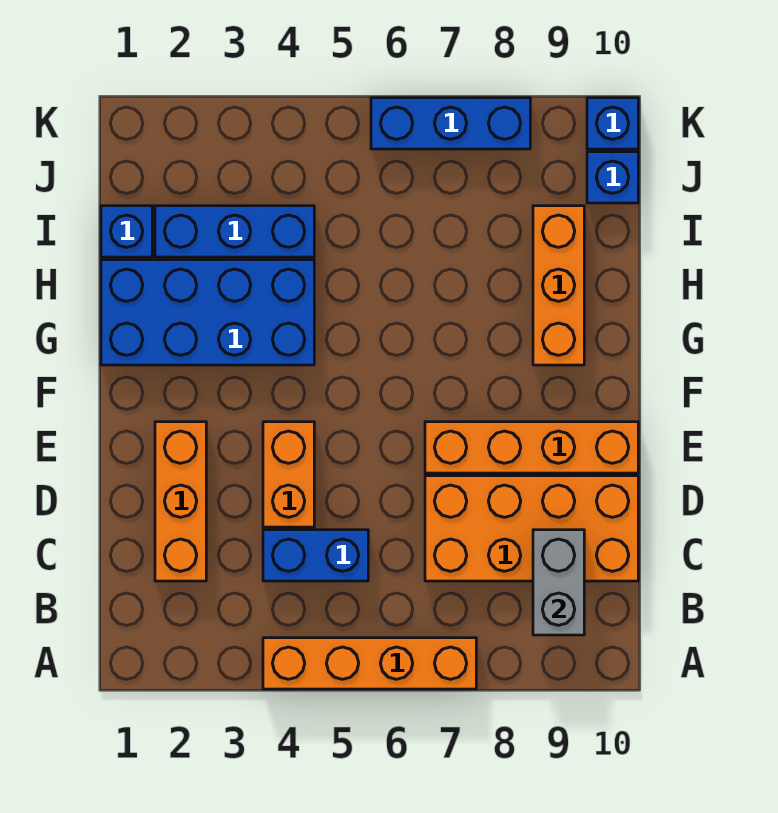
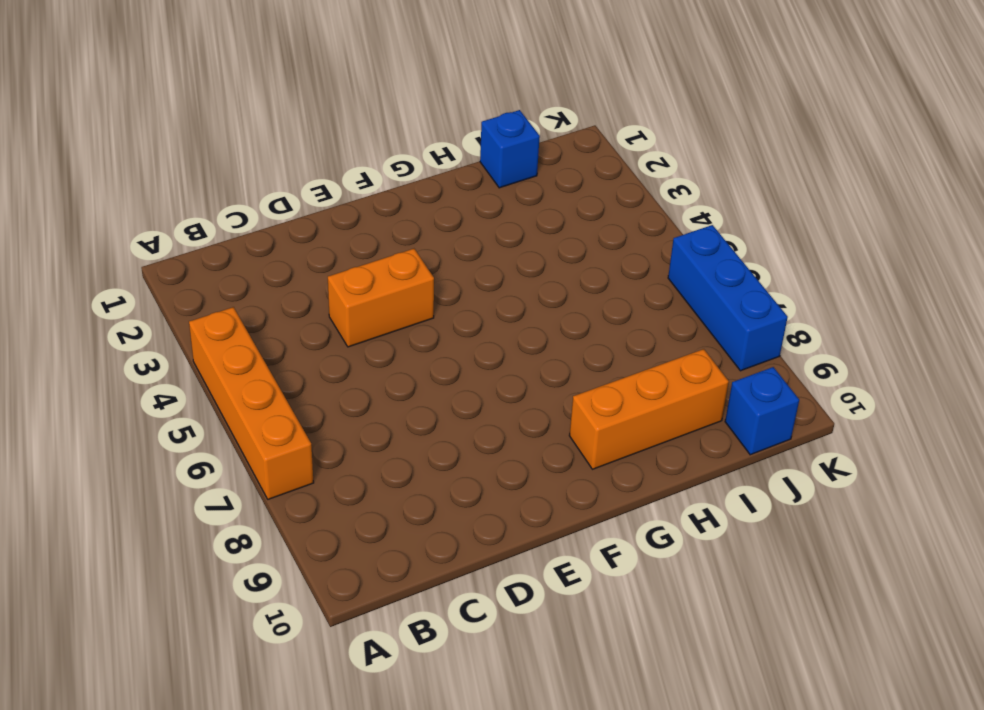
none -> orange 1x3 brick [155,422,206,581]
none -> blue 1x2 brick [263,530,368,581]
none -> orange 2x4 brick [425,476,638,581]

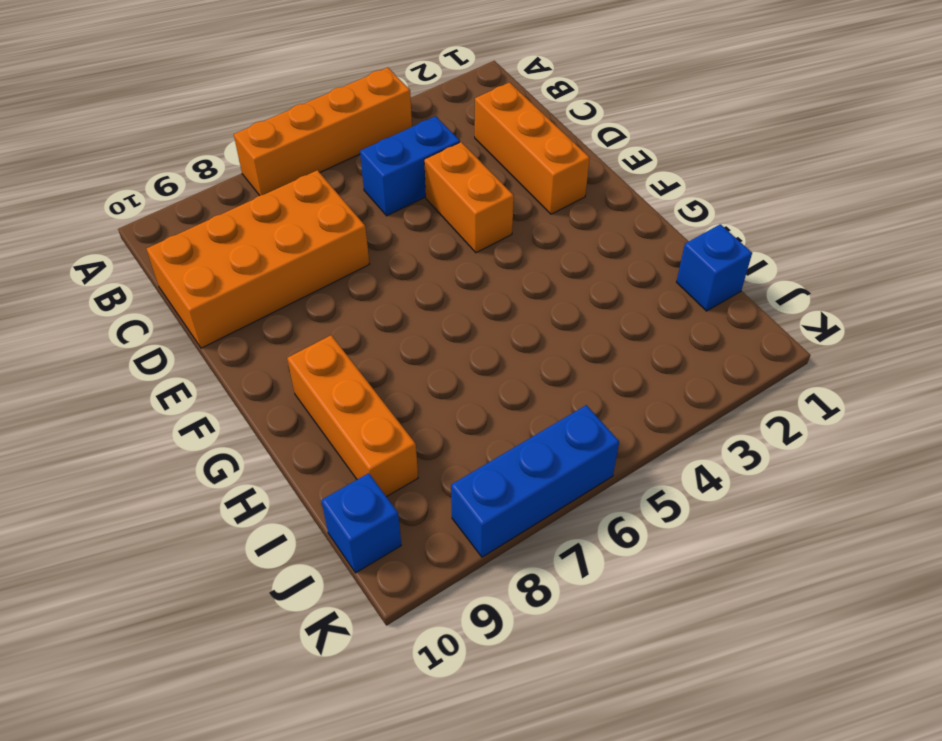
none -> orange 1x4 brick [425,422,638,473]
none -> blue 2x4 brick [101,260,314,365]
none -> blue 1x3 brick [155,206,314,257]

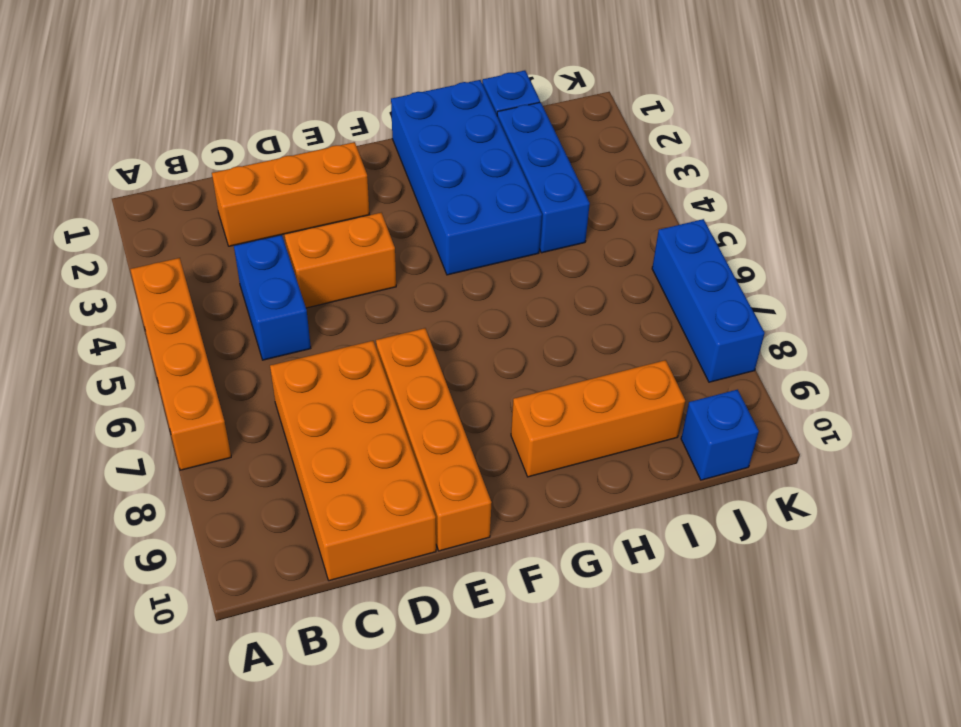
none -> blue 1x1 brick [587,98,638,149]
none -> grey 1x2 brick [533,530,584,635]

